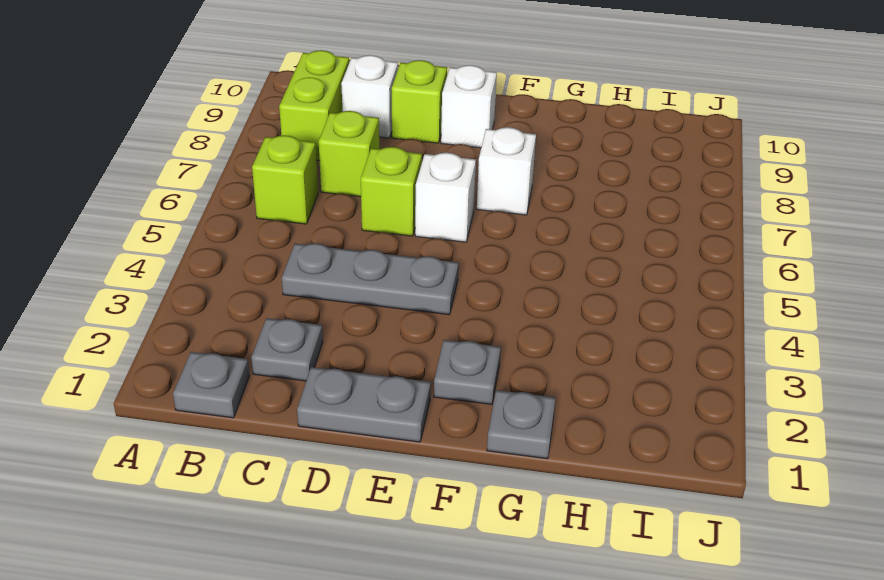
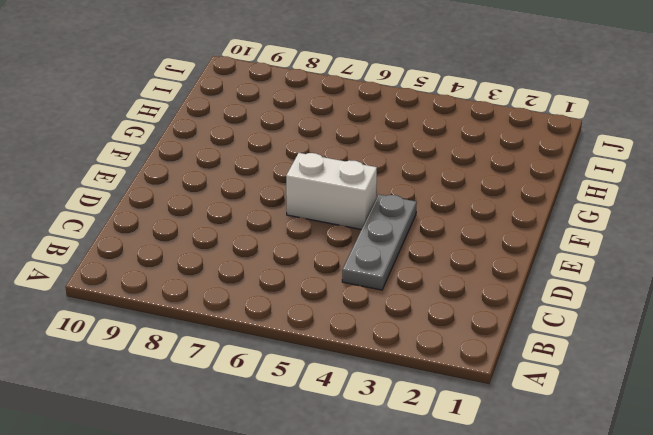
white 1x2 brick [286,153,377,229] -> white 1x1 brick [415,153,476,242]
none -> grey 1x1 plate [173,352,249,418]
none -> lime 1x1 brick [252,135,318,224]
none -> lime 1x2 brick [279,50,349,160]

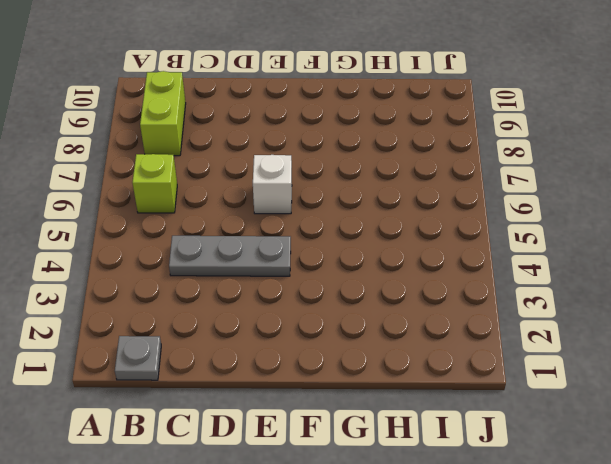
none -> grey 1x1 plate [251,318,323,381]
none -> lime 1x1 brick [319,111,379,197]
none -> white 1x1 brick [341,55,398,138]

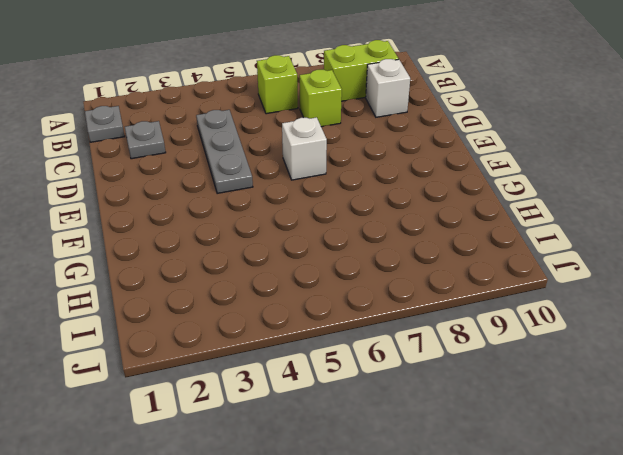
none -> grey 1x2 plate [297,367,431,442]
none -> lime 1x1 brick [361,147,422,236]
none -> lime 1x1 brick [392,60,447,143]

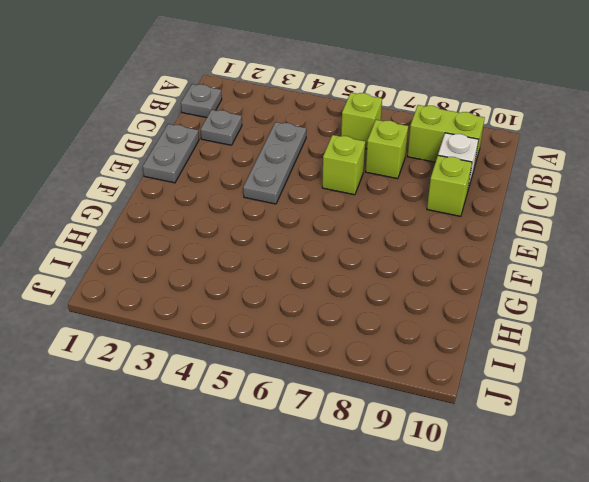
none -> white 1x1 brick [415,153,476,242]
none -> white 1x1 brick [441,65,497,148]
none -> grey 1x1 plate [434,340,501,404]

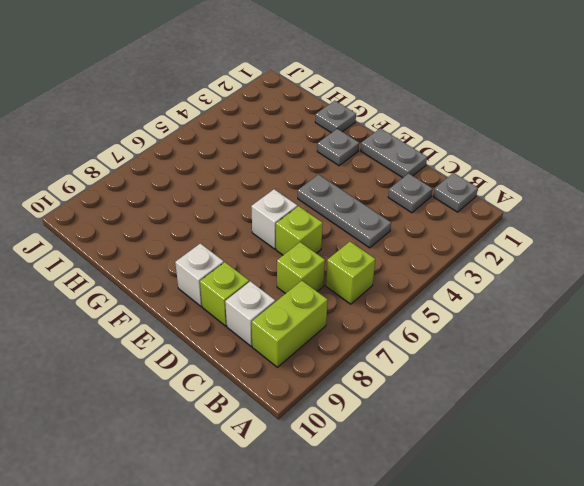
none -> white 1x1 brick [477,127,536,215]

